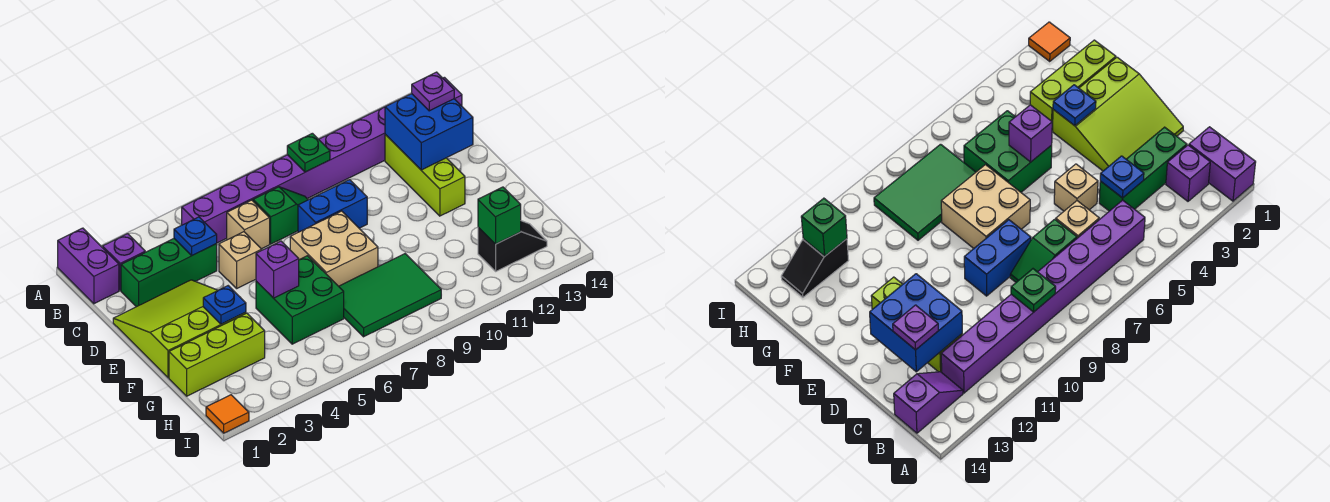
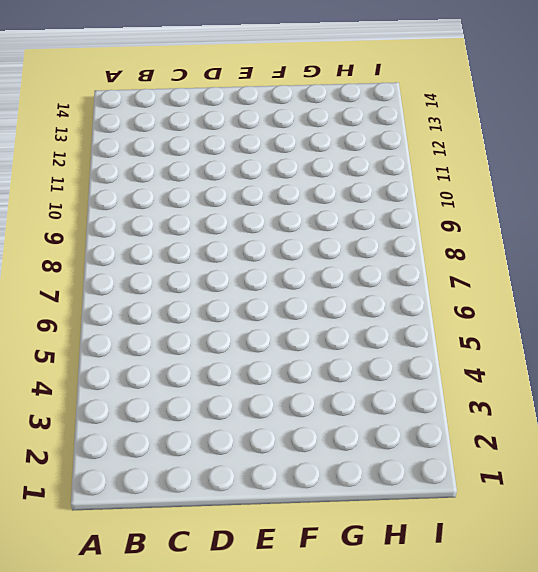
none -> purple 1x2 brick [58,228,119,304]
none -> purple 1x1 brick [103,234,145,291]
none -> purple 1x8 brick [182,107,385,243]

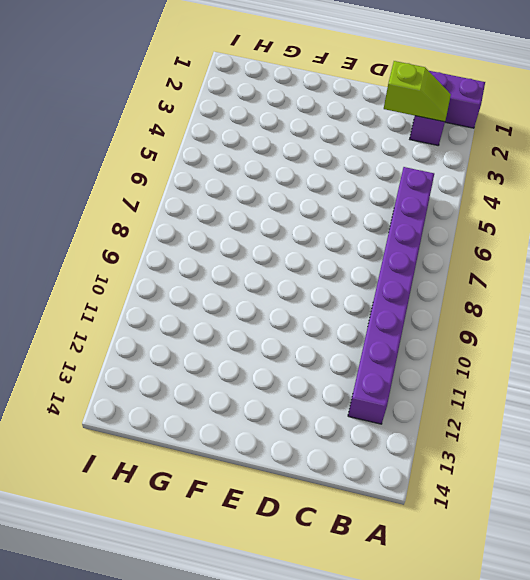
lime 1x2 slope [384,61,451,122] -> none
none -> purple 1x2 slope [894,372,963,433]
none -> green 1x3 brick [121,239,217,307]
none -> tan 1x1 brick [227,200,270,249]

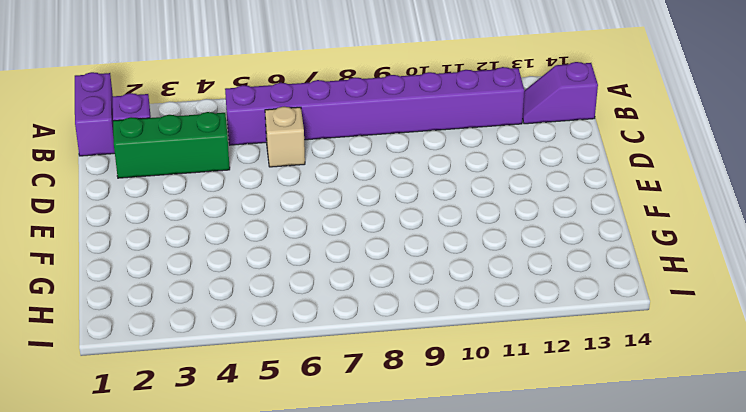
none -> green 1x2 slope [253,187,308,244]
none -> lime 1x3 brick [385,135,465,216]
none -> lime 3x3 slope [113,280,246,378]

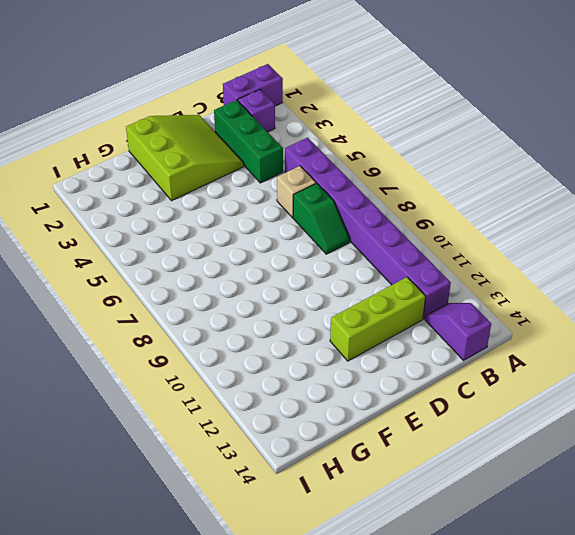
none -> tan 1x1 brick [219,232,262,288]
none -> blue 1x2 brick [298,180,367,232]
none -> tan 2x2 brick [290,211,378,286]

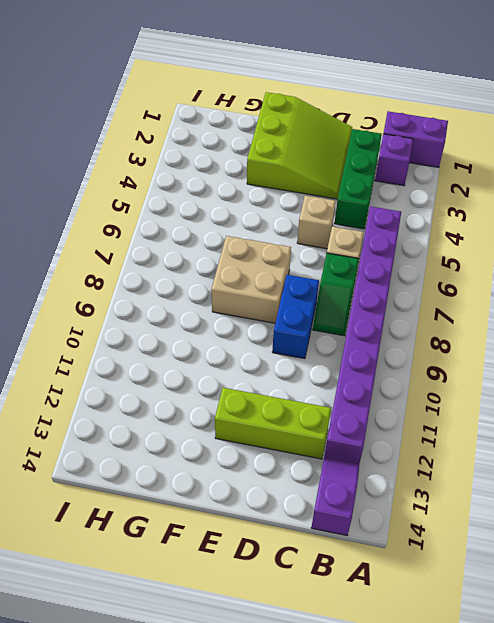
none -> green 2x2 brick [256,256,344,344]
none -> lime 1x3 brick [169,313,265,396]
none -> green 2x3 tile [339,254,441,337]

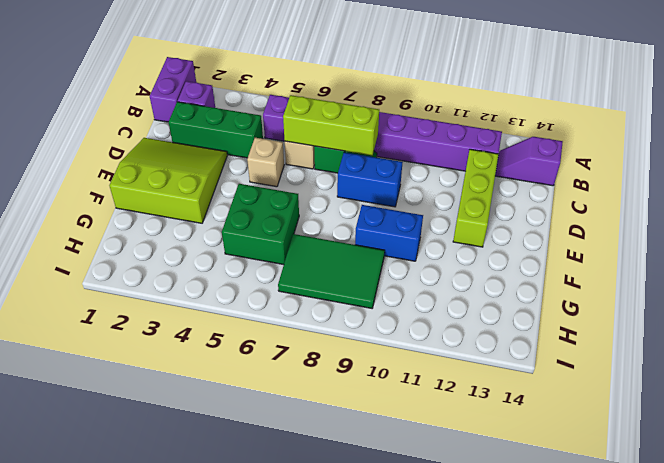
lime 1x3 brick [283,95,379,155] -> lime 1x3 brick moved to [169,313,265,396]
blue 1x2 brick [355,205,423,261] -> none
none -> tan 2x2 brick [290,211,378,286]
none -> black 1x2 slope [478,221,547,271]
none -> orange 1x1 tile [206,395,249,433]

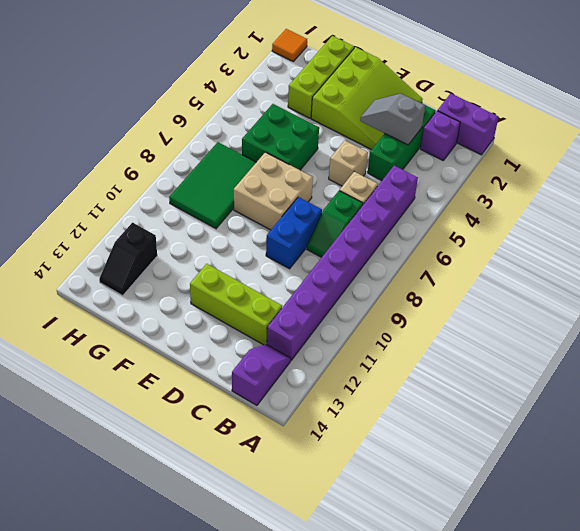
grey 1x2 slope [360,94,425,145] -> none
none -> green 1x1 plate [287,133,330,172]
none -> blue 1x1 plate [174,217,217,255]
none -> blue 2x2 brick [385,94,473,170]

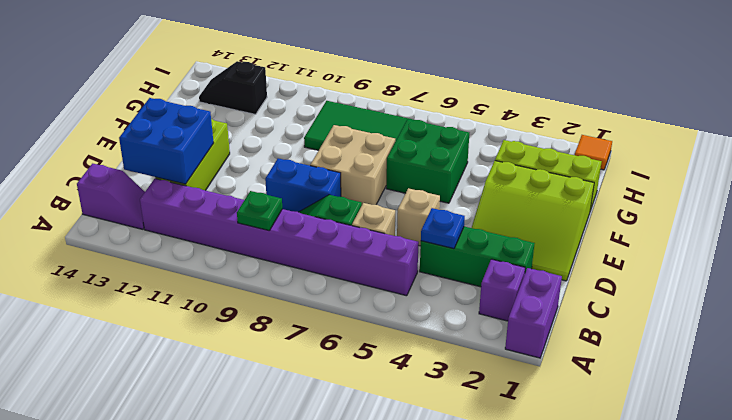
none -> blue 1x1 plate [203,286,246,324]
none -> purple 1x1 brick [256,241,299,298]
none -> green 1x1 brick [478,187,521,244]

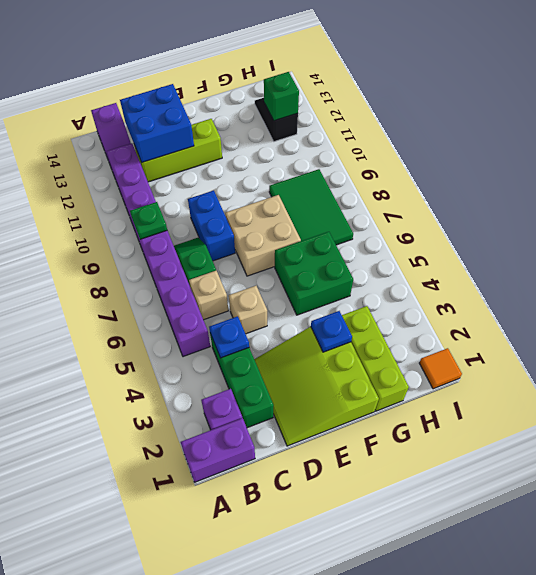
none -> purple 1x1 brick [256,241,299,298]
none -> purple 1x1 plate [412,72,454,111]

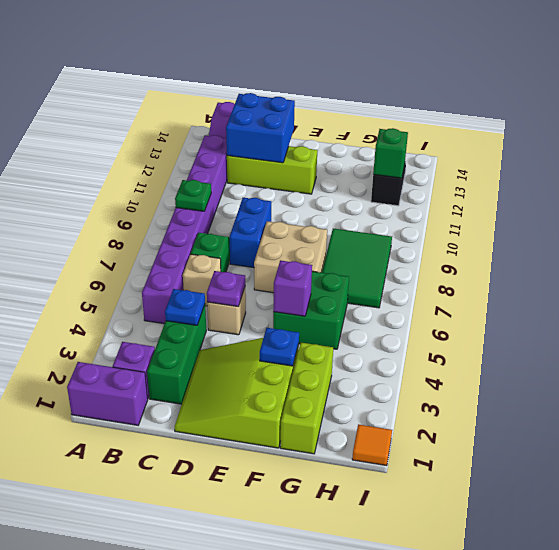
purple 1x1 plate [207,271,245,307] -> purple 1x1 plate moved to [412,72,454,111]

